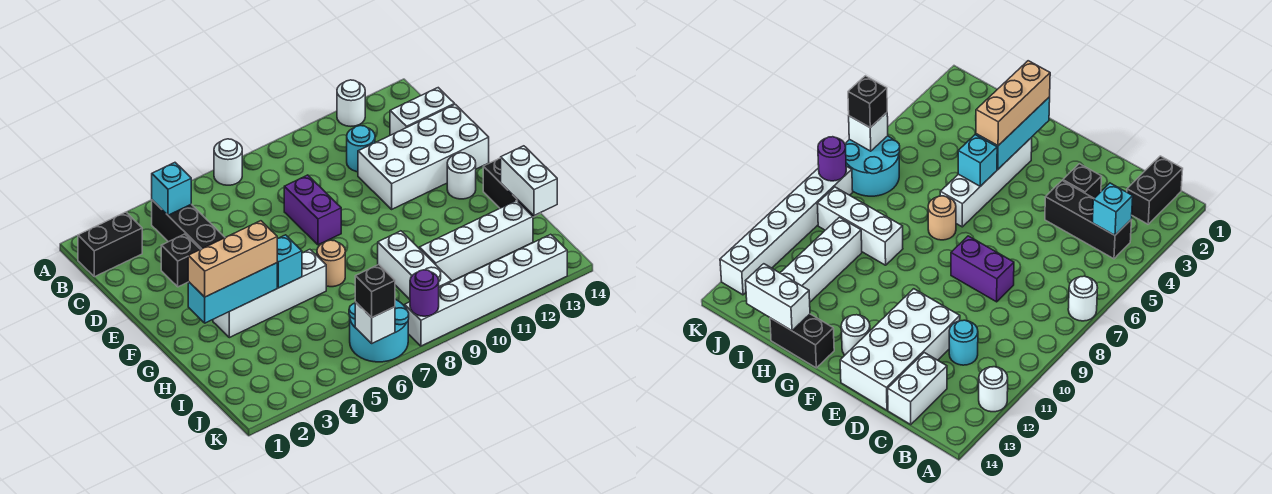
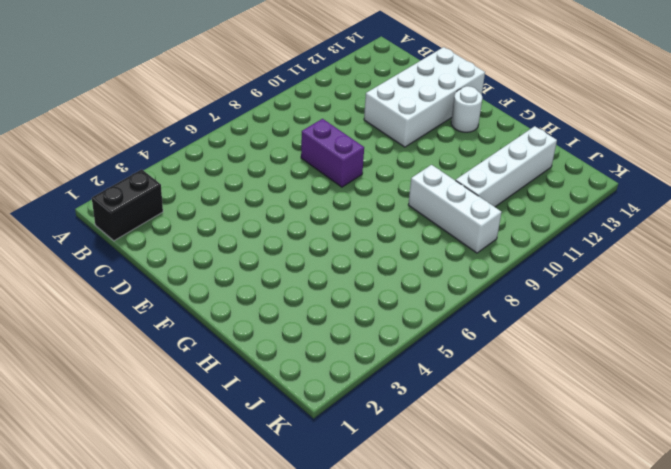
none -> white 1x1 round brick [214,139,242,185]
none -> white 1x1 round brick [337,80,365,126]
none -> black 1x3 brick [152,200,225,249]

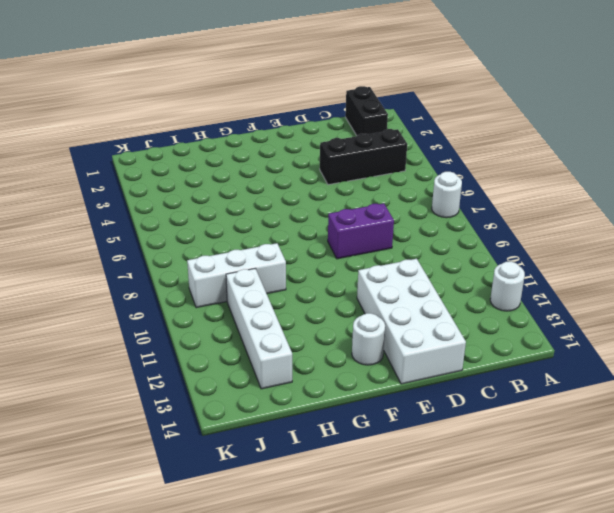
none -> cyan 1x1 round brick [347,126,375,172]
none -> white 1x2 brick [390,88,454,135]
none -> black 1x1 brick [161,234,200,287]

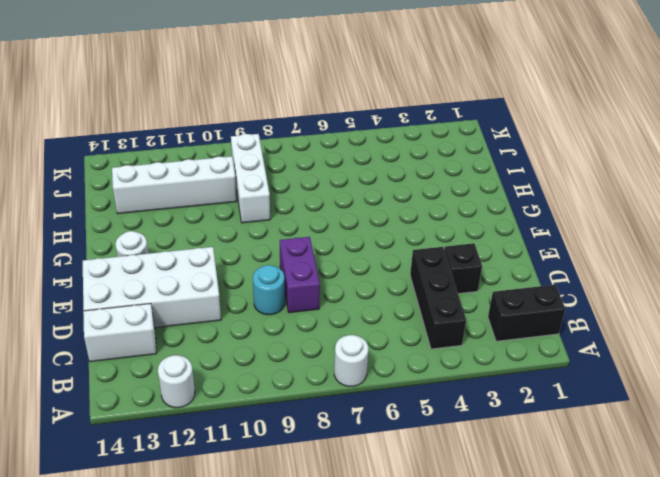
cyan 1x1 round brick [253,265,285,315] -> cyan 1x1 round brick moved to [347,126,375,172]
none -> white 1x4 brick [213,250,326,338]
none -> tan 1x1 round brick [317,240,345,287]
none -> black 1x2 brick [483,158,540,217]

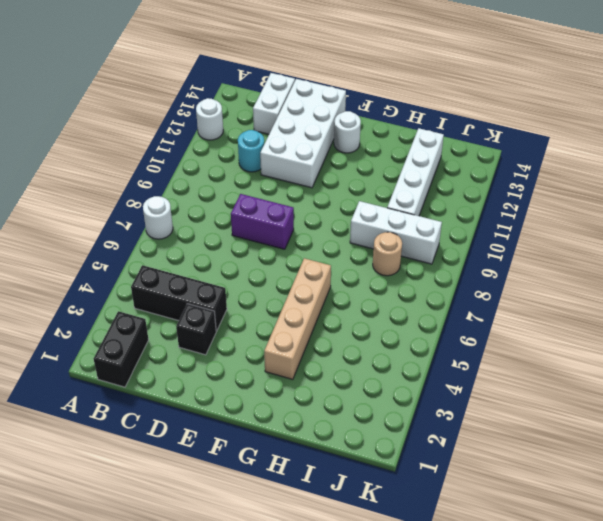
tan 1x4 brick [264,258,331,380] -> white 1x4 brick [213,250,326,338]
tan 1x1 round brick [373,232,402,276] -> tan 1x1 round brick moved to [317,240,345,287]
none -> black 1x2 brick [483,158,540,217]
none -> cyan 2x2 round brick [349,299,409,362]
none -> white 1x6 brick [405,234,567,346]

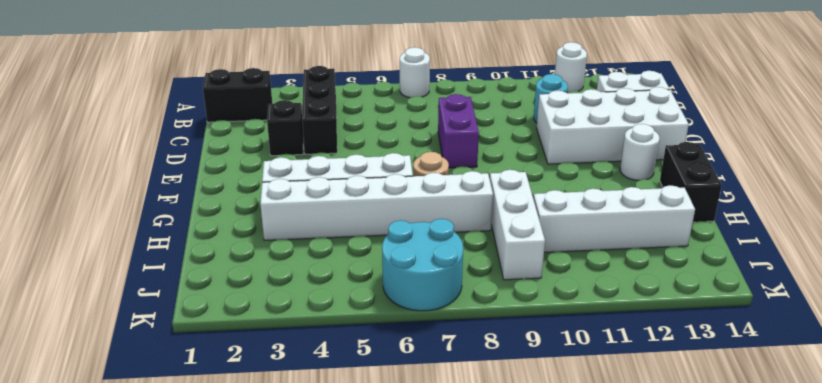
white 1x6 brick [260,171,493,241] -> white 1x6 brick moved to [405,234,567,346]
none -> cyan 1x1 brick [152,163,191,215]
none -> cyan 1x3 brick [188,263,277,323]
none -> cyan 1x1 brick [277,235,302,288]

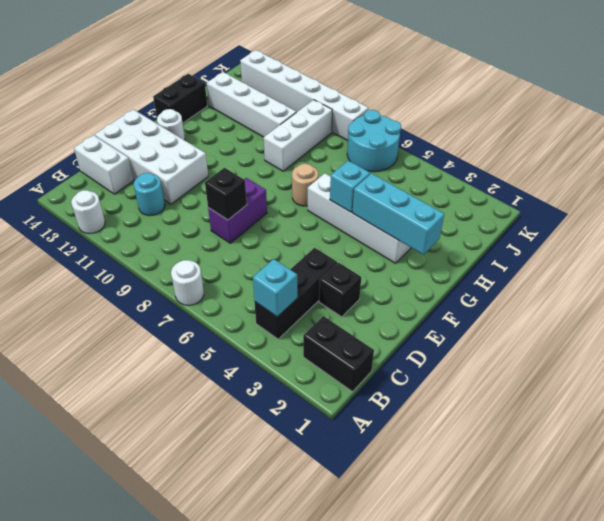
black 1x1 brick [205,168,247,220] -> black 1x1 brick moved to [355,265,395,317]
none -> white 1x2 brick [501,146,557,215]
none -> white 1x1 brick [355,302,395,343]
none -> purple 1x1 round brick [410,270,439,316]

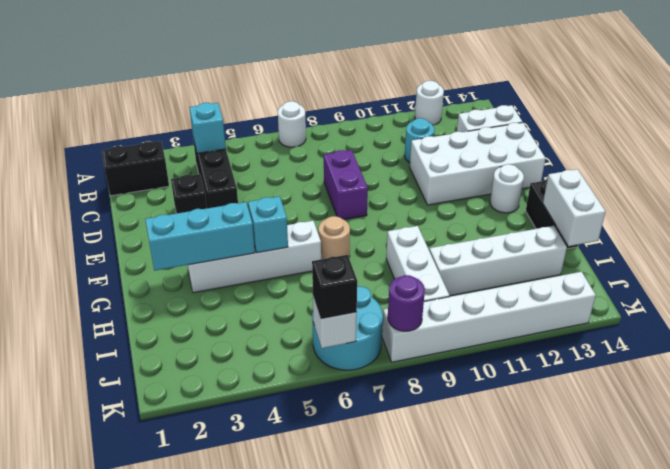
none -> tan 1x3 brick [188,221,277,297]

